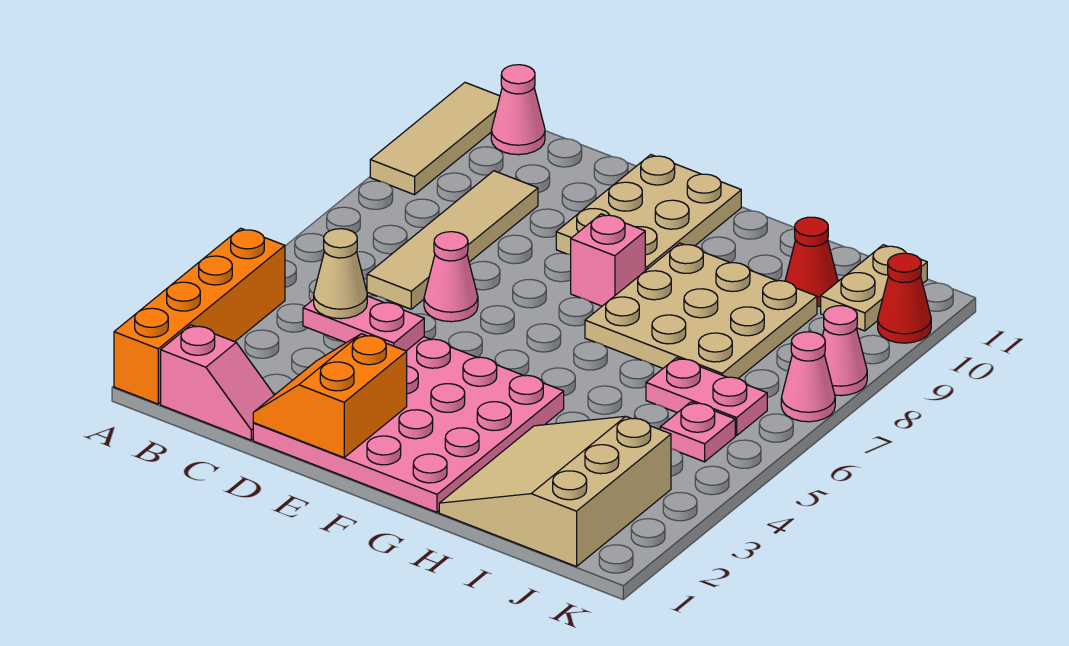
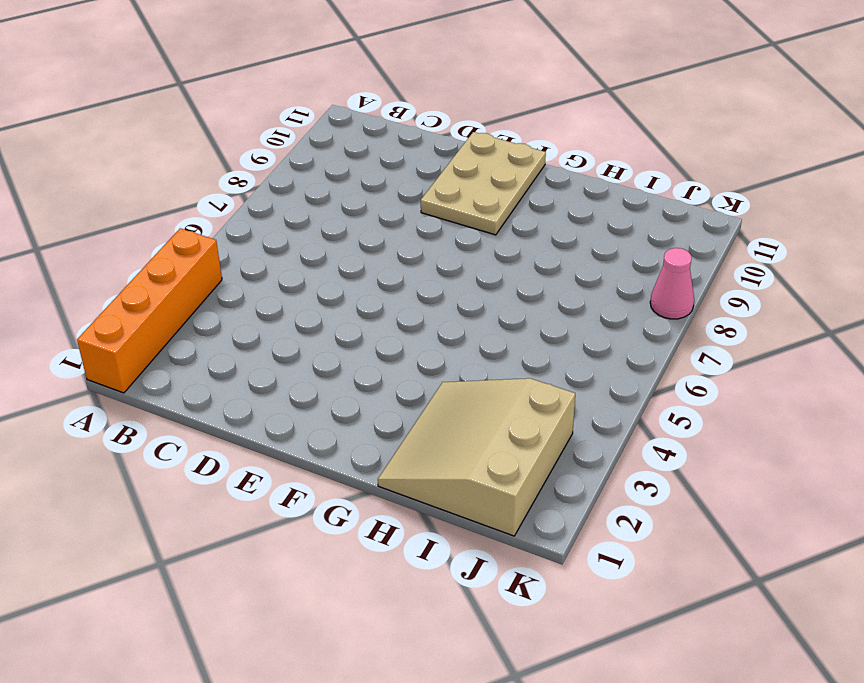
none -> tan 1x3 tile [370,83,500,195]
none -> pink 1x2 slope [161,325,274,440]
none -> pink 1x1 cone [491,65,545,155]

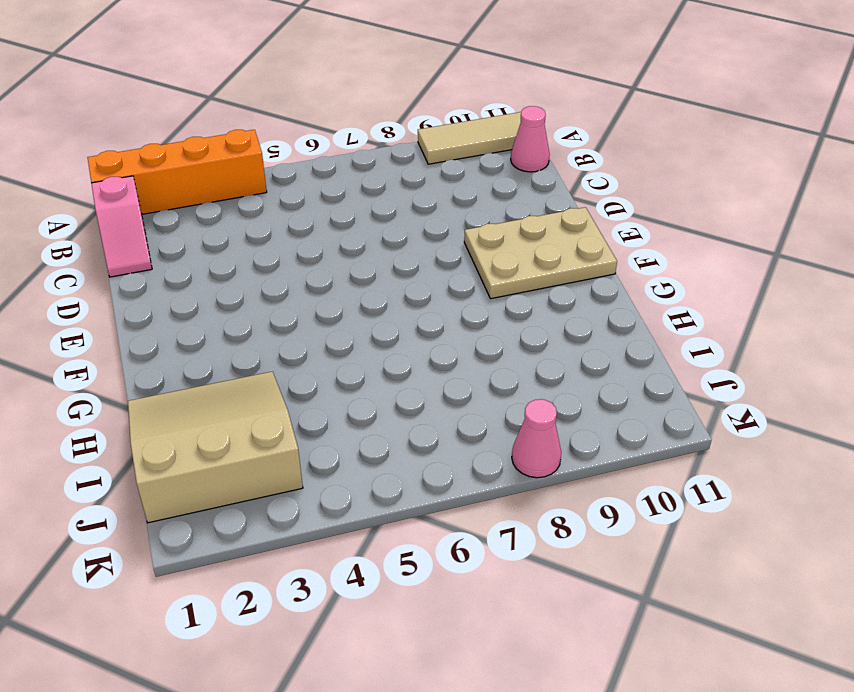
none -> tan 1x4 tile [367,171,538,309]
none -> pink 4x4 plate [253,337,564,512]
none -> pink 1x1 cone [424,232,478,322]

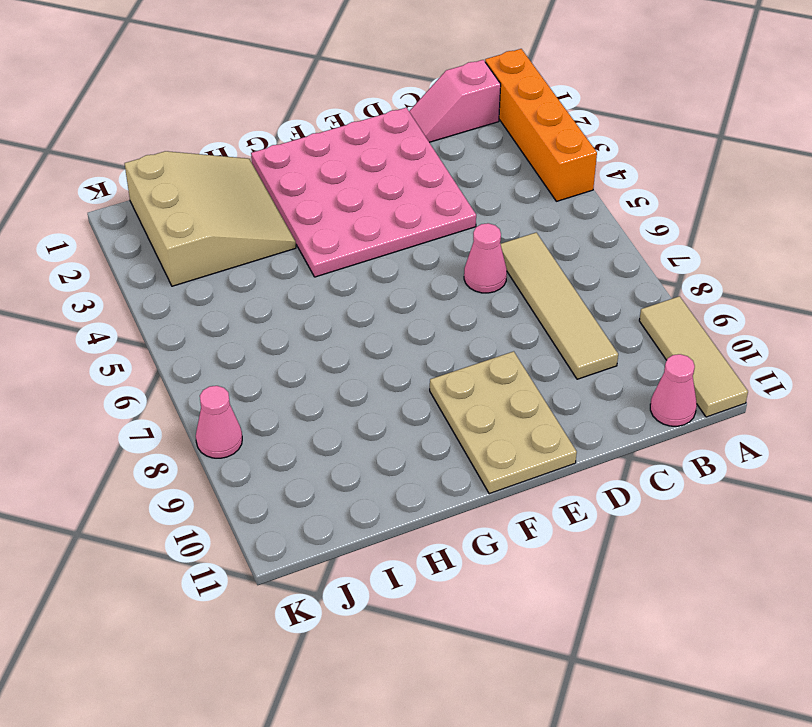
none -> pink 1x1 brick [571,214,645,306]
none -> tan 3x3 plate [585,243,817,378]
none -> pink 1x2 plate [646,358,767,436]

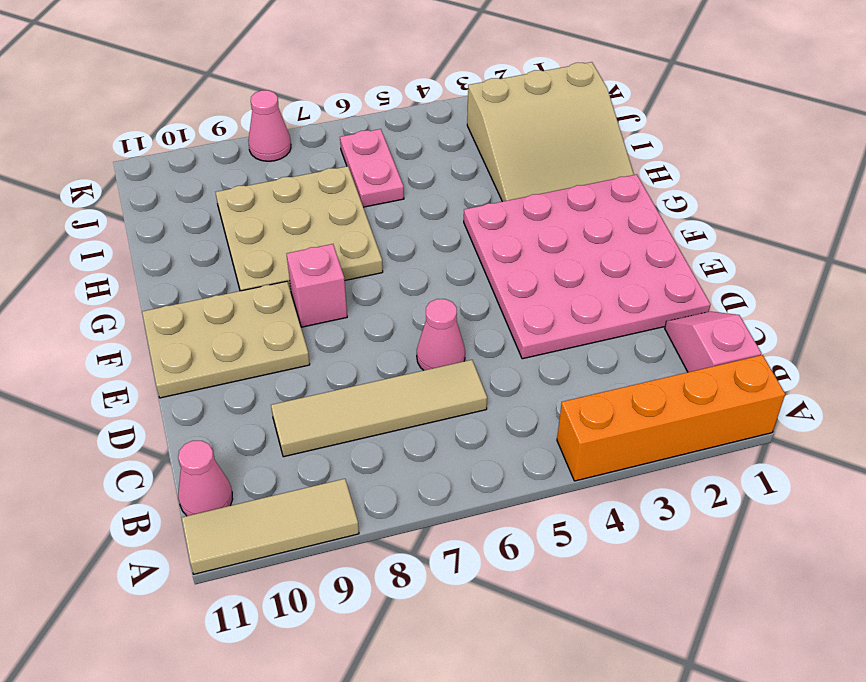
none -> red 1x1 cone [785,217,838,307]
none -> pink 1x1 plate [660,402,735,462]
none -> tan 1x2 plate [821,245,927,331]

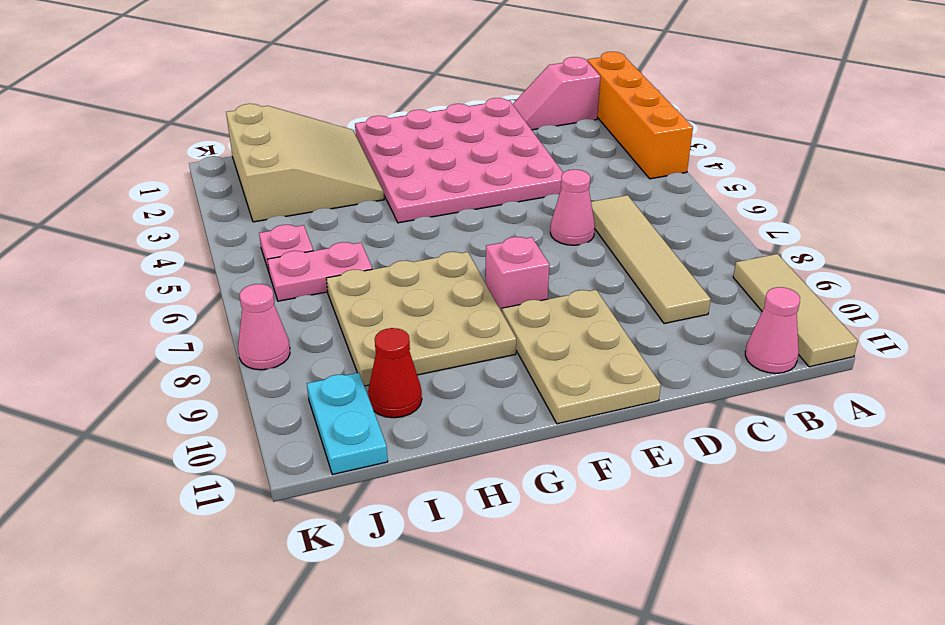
cyan 1x2 plate [307,373,388,475] -> tan 1x2 plate [821,245,927,331]
none -> pink 1x1 cone [781,332,835,422]
none -> red 1x1 cone [878,253,931,343]
none -> pink 1x2 plate [303,296,424,351]

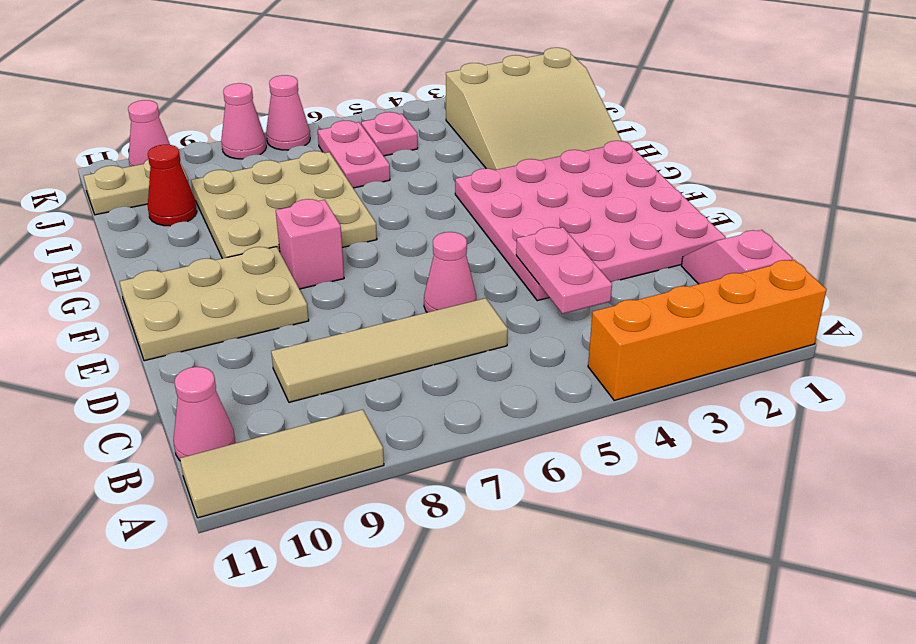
pink 1x1 cone [128,100,170,166] -> red 1x1 cone [878,253,931,343]
none -> orange 2x2 slope [253,334,407,458]
none -> tan 1x1 cone [314,229,367,319]

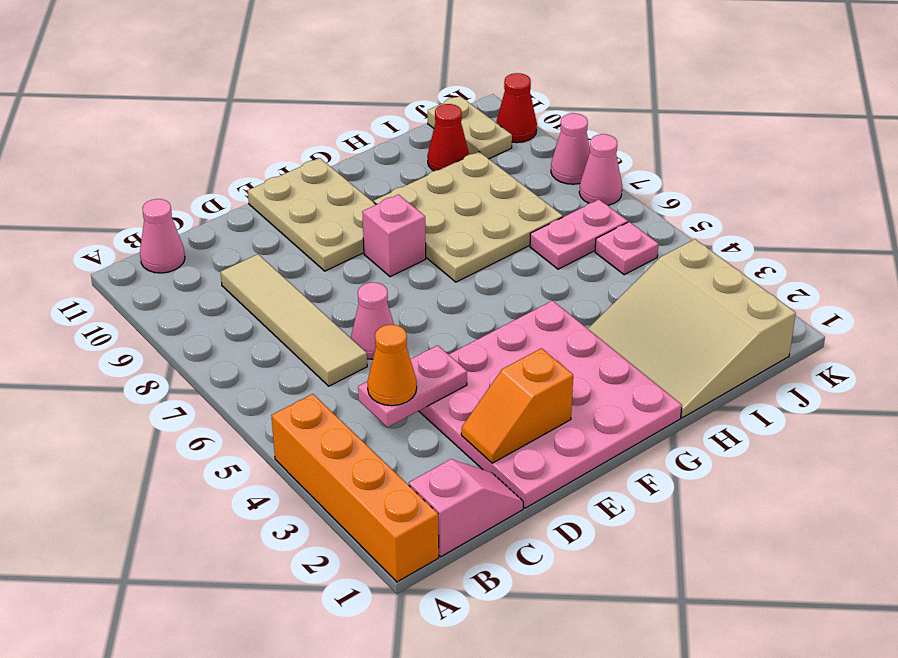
orange 1x1 cone [367,325,417,406] -> tan 1x1 cone [314,229,367,319]
orange 1x2 slope [461,348,573,463] -> orange 2x2 slope [253,334,407,458]
none -> tan 1x3 tile [370,83,500,195]

